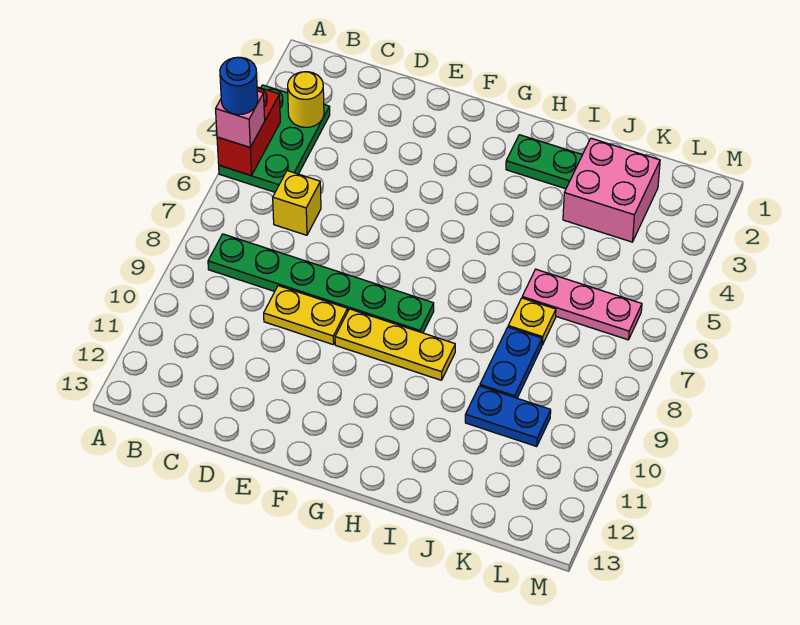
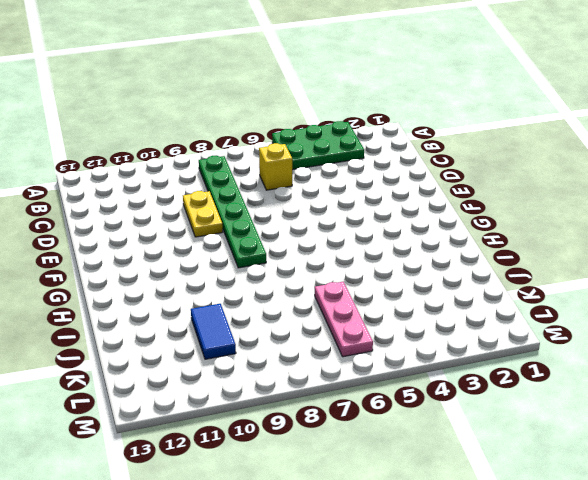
blue 1x2 tile [191,304,236,359] -> blue 1x2 plate [465,386,551,447]
none -> yellow 1x3 plate [335,309,455,380]
none -> green 1x2 plate [506,135,582,189]
none -> pink 2x2 brick [563,138,660,242]

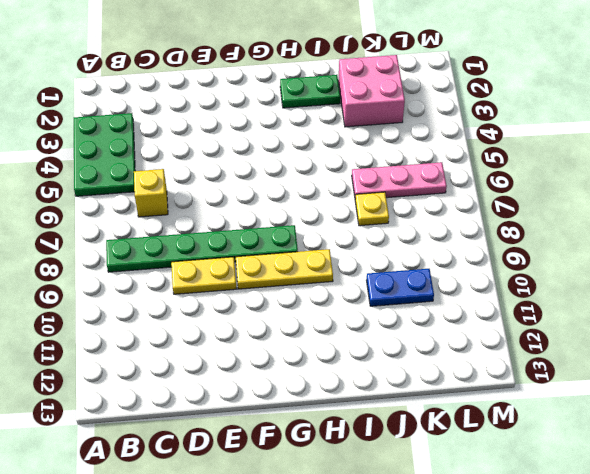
none -> blue 1x2 plate [480,327,542,398]
none -> red 1x2 brick [217,87,280,176]
none -> yellow 1x1 round brick [288,72,324,127]

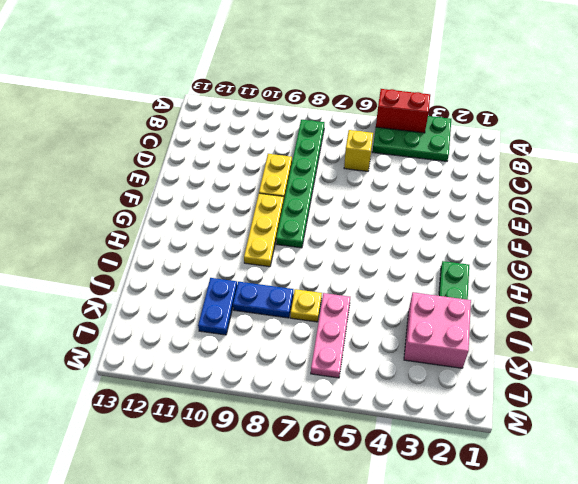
none -> yellow 1x1 round brick [288,72,324,127]
none -> pink 1x1 brick [216,91,265,147]
none -> blue 1x1 round brick [220,57,258,115]

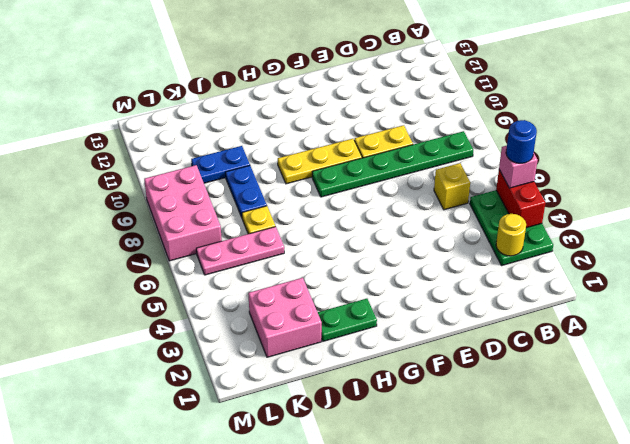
pink 2x3 brick [144,165,222,261] -> none

